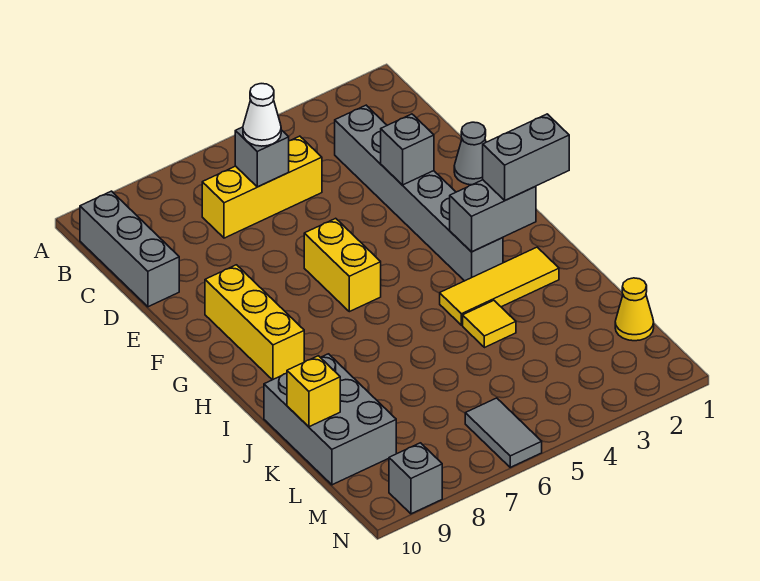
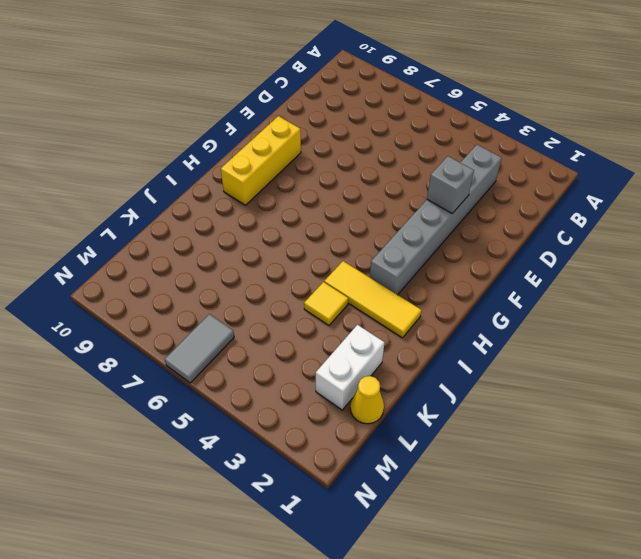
white 1x2 brick [316,325,384,410] -> none
none -> grey 1x3 brick [80,191,179,307]
none -> yellow 1x3 brick [202,136,322,238]
none -> grey 1x1 cone [454,122,486,185]

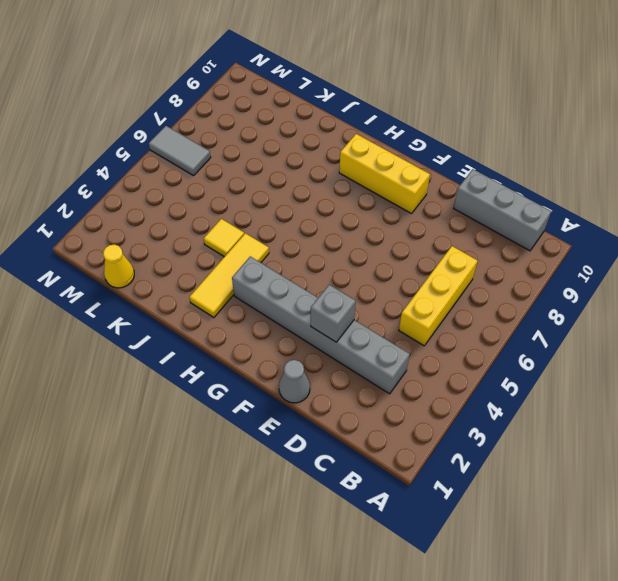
none -> yellow 1x2 brick [304,218,381,312]
none -> grey 2x3 brick [264,354,396,485]
none -> grey 1x1 brick [389,443,442,514]

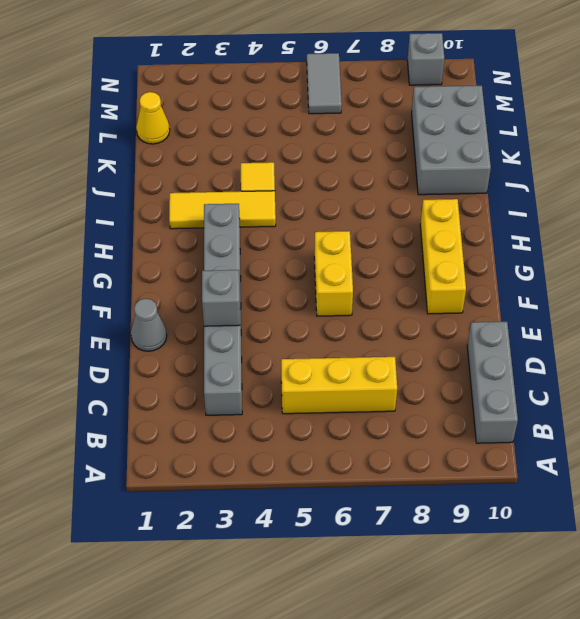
none -> grey 1x1 brick [235,127,289,187]
none -> grey 1x2 brick [450,180,536,252]
none -> yellow 1x1 brick [287,356,340,427]

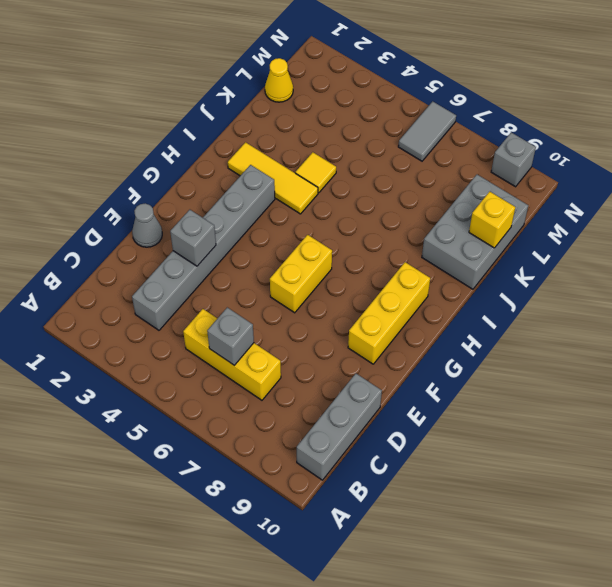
none -> grey 1x2 brick [450,180,536,252]
none -> white 1x1 cone [243,84,281,146]
none -> grey 1x2 brick [483,114,569,200]

